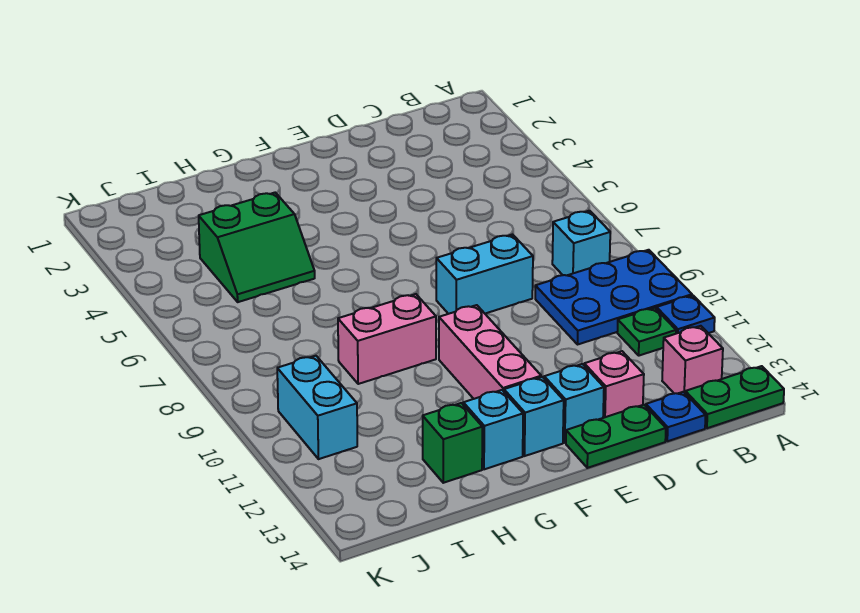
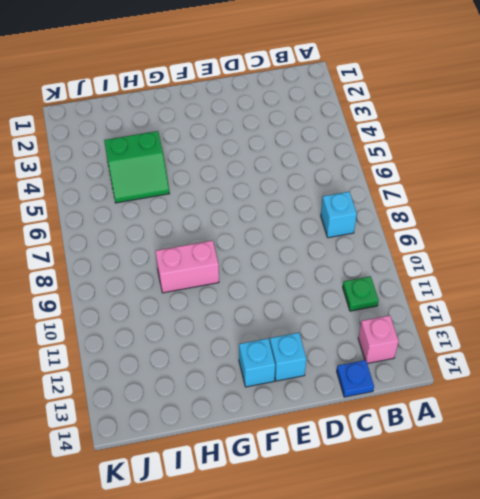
none -> blue 2x3 plate [535,250,692,345]
none -> blue 1x1 plate [657,296,715,334]
none -> green 1x2 plate [685,366,784,428]

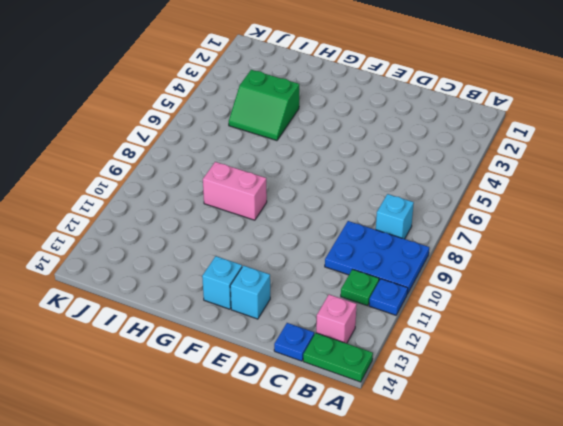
none -> cyan 1x2 brick [436,235,533,314]
none -> pink 1x1 brick [584,351,644,418]
none -> green 1x2 plate [566,405,666,468]

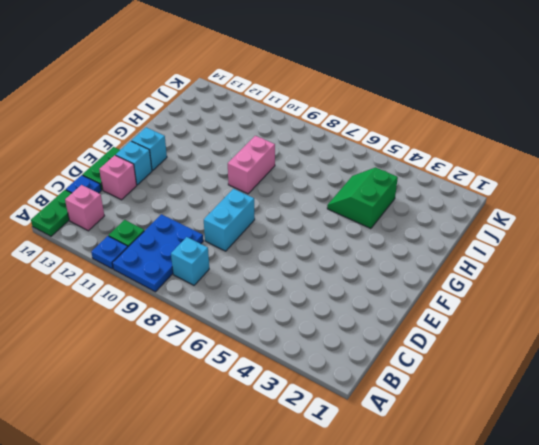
none -> pink 1x3 brick [439,305,541,399]
none -> cyan 1x1 brick [463,390,523,469]
none -> green 1x1 brick [423,403,482,483]

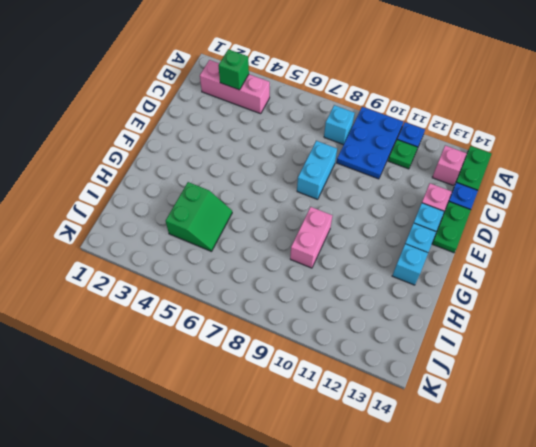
pink 1x3 brick [200,60,270,114] -> pink 1x3 brick moved to [439,305,541,399]
green 1x1 brick [218,49,249,90] -> green 1x1 brick moved to [423,403,482,483]
none -> cyan 1x2 brick [277,356,357,459]

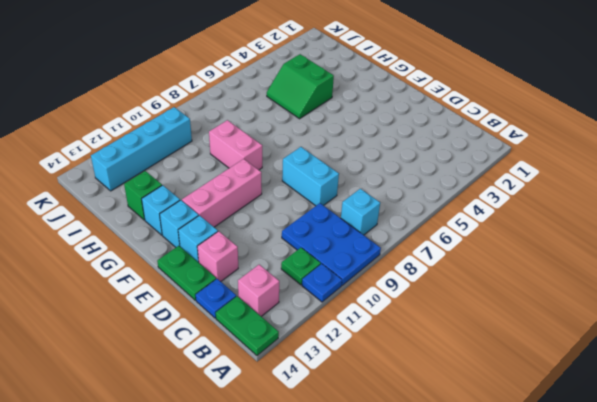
cyan 1x4 brick [91,107,192,191] -> cyan 1x2 brick [277,356,357,459]

